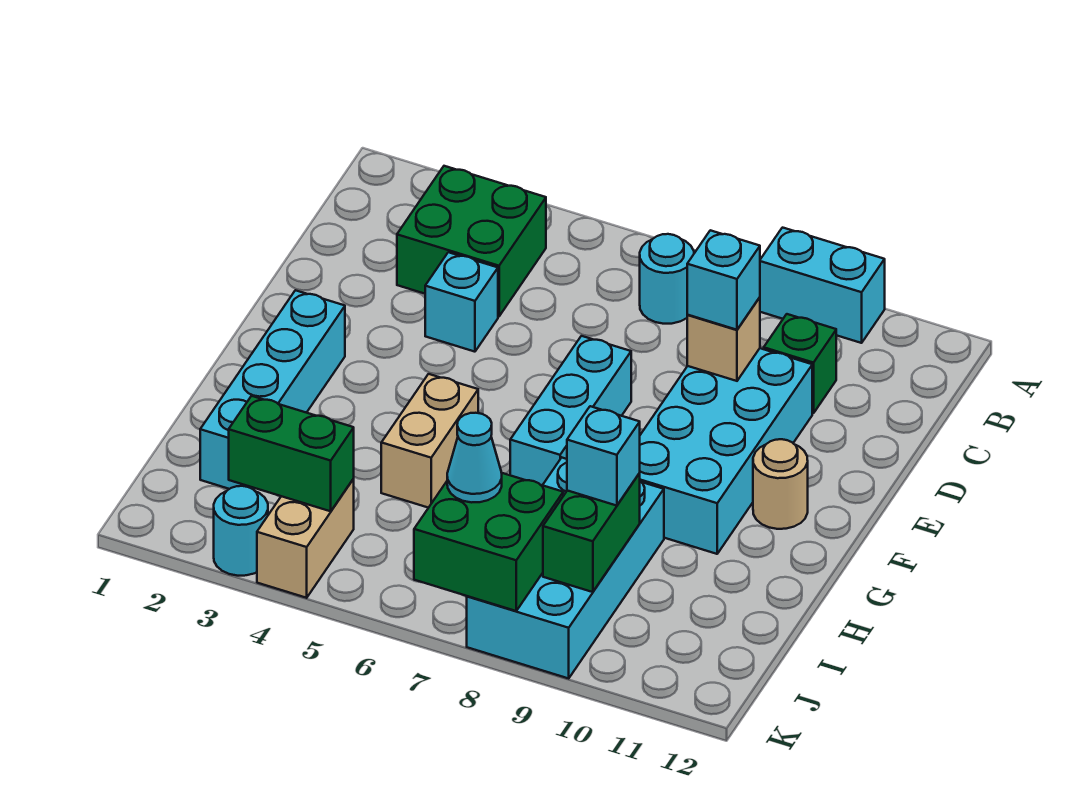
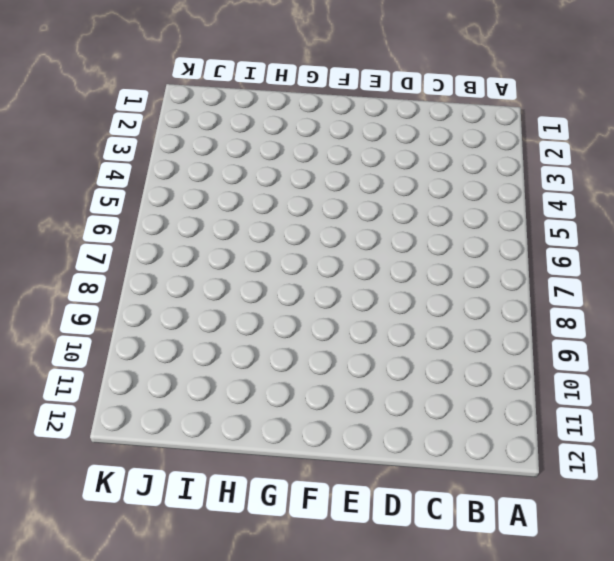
none -> cyan 1x2 brick [760,228,885,343]
none -> green 2x2 brick [397,166,546,316]
none -> cyan 1x1 round brick [640,234,694,324]

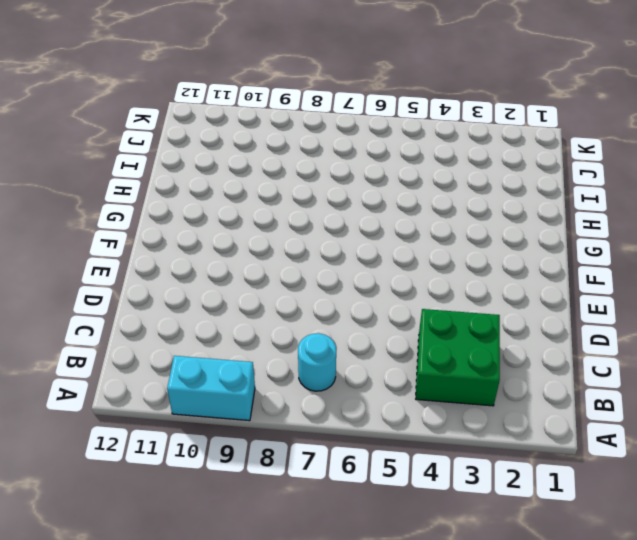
none -> green 1x1 brick [764,314,836,413]
none -> cyan 1x1 brick [425,252,498,352]
none -> cyan 2x4 brick [640,348,812,554]

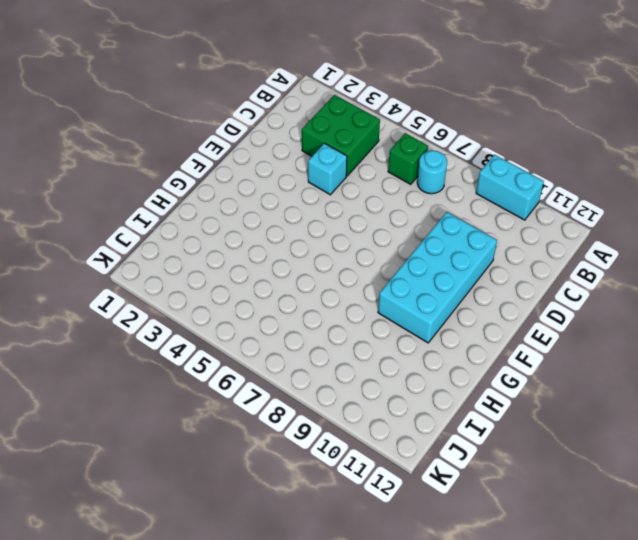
green 1x1 brick [388,133,428,184] -> green 1x1 brick moved to [764,314,836,413]
none -> cyan 1x3 brick [510,336,631,485]
none -> cyan 1x4 brick [200,290,345,490]
none -> tan 1x1 round brick [753,439,808,529]

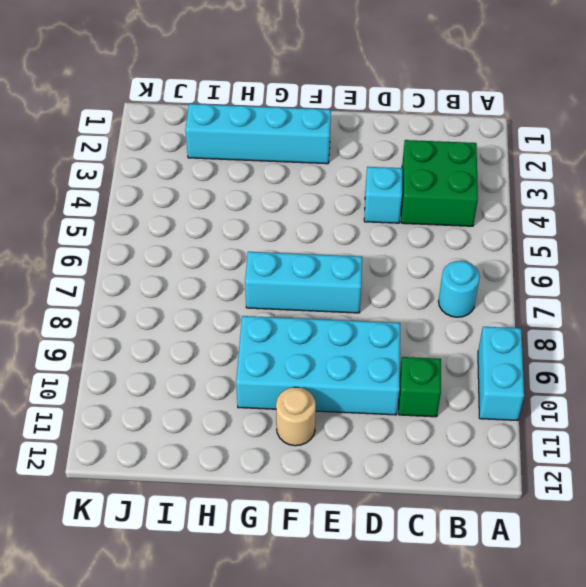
none -> tan 1x2 brick [381,374,478,508]
none -> cyan 2x4 brick [467,458,664,678]
none -> tan 1x2 brick [257,479,354,598]

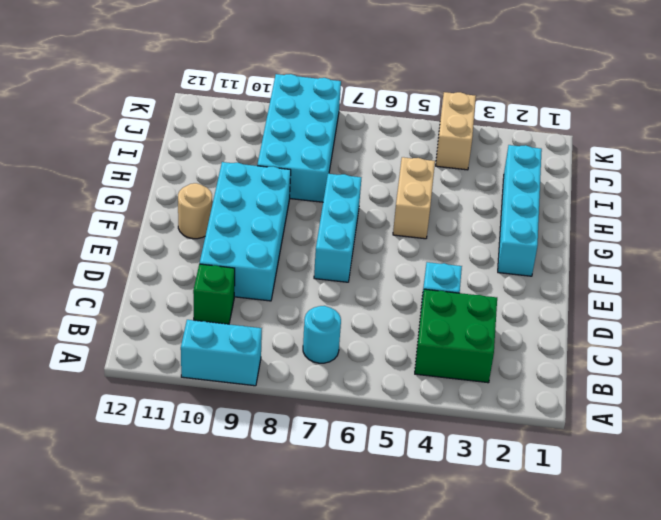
none -> cyan 1x1 round brick [214,486,268,576]
none -> tan 1x1 brick [687,297,760,381]
none -> green 1x2 brick [543,473,640,592]

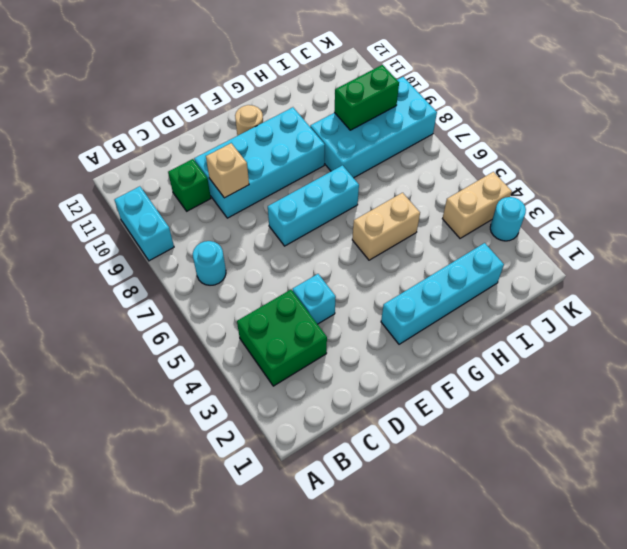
none -> green 1x2 brick [229,396,354,511]
none -> green 2x2 brick [414,473,563,611]
none -> cyan 1x1 brick [687,230,760,330]

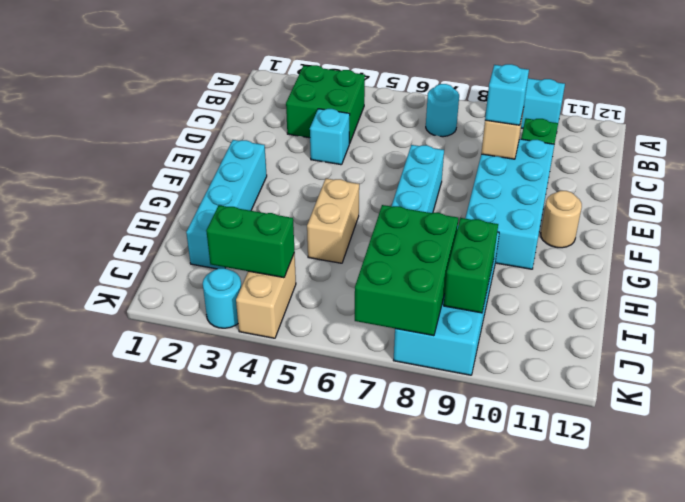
green 2x3 brick [355,205,458,336] -> green 2x2 brick [414,473,563,611]
none -> cyan 1x1 brick [567,406,640,506]
none -> cyan 1x1 cone [447,413,502,502]

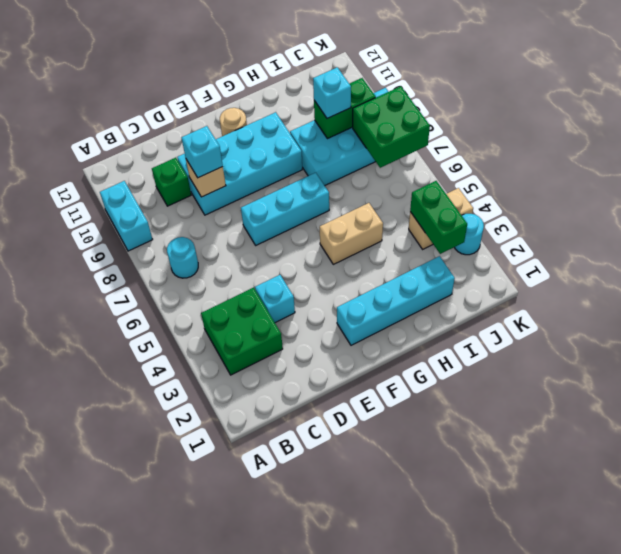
none -> cyan 1x1 cone [447,413,502,502]

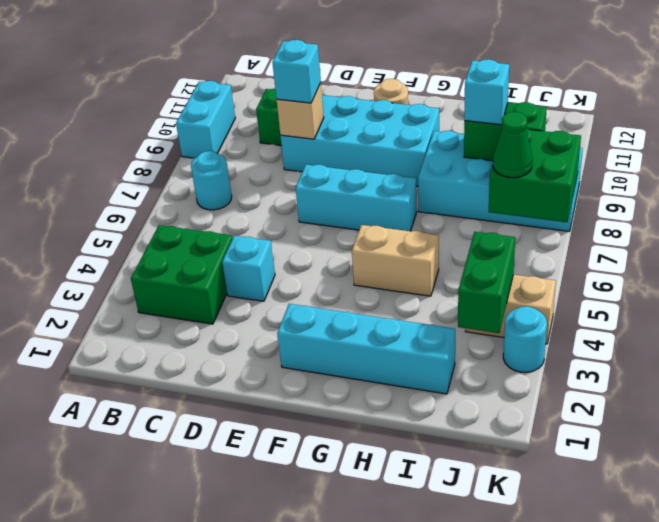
green 1x1 cone [493,112,532,178] -> cyan 1x1 cone [447,413,502,502]

